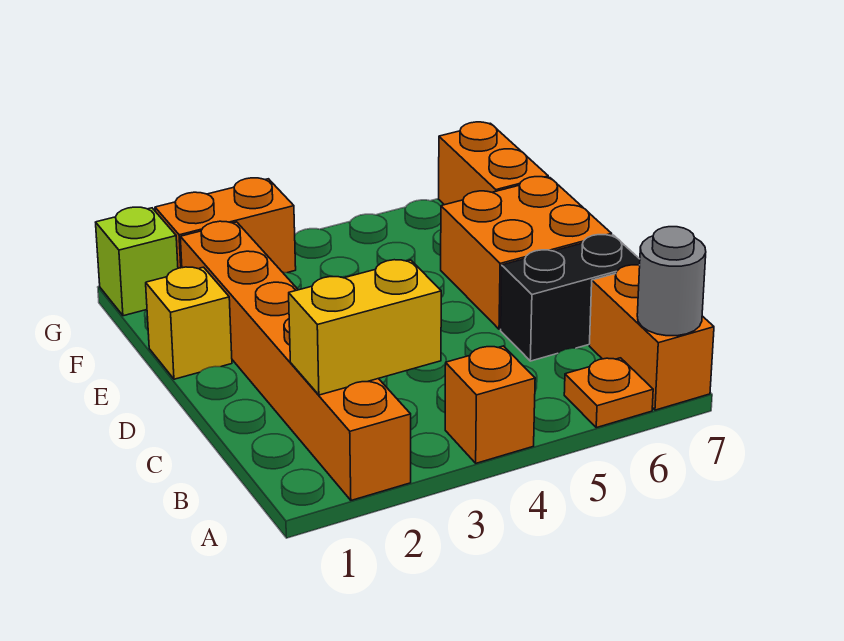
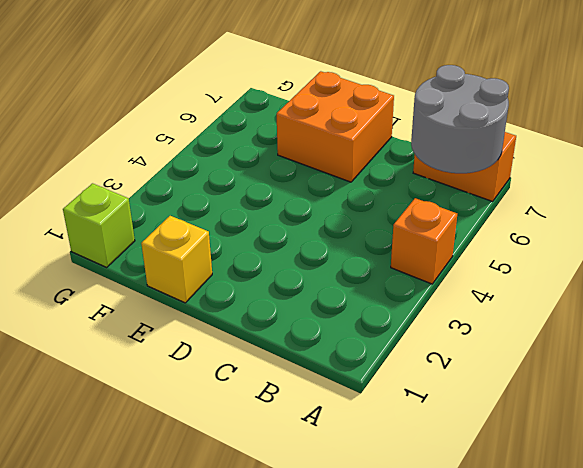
grey 2x2 round brick [411,65,509,173] -> grey 1x1 round brick [637,227,706,336]
none -> orange 1x6 brick [180,221,411,500]
none -> orange 1x1 plate [564,358,653,428]
none -> black 1x2 brick [501,235,640,361]

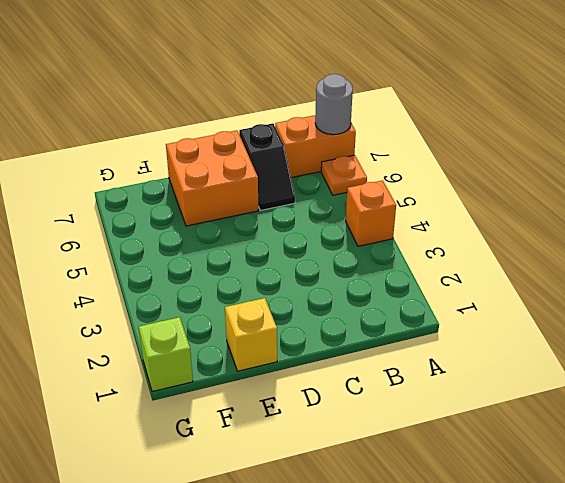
black 1x2 slope [239,123,295,210] -> black 1x2 brick [501,235,640,361]
none -> orange 1x6 brick [180,221,411,500]
none -> orange 1x2 brick [439,122,548,205]
none -> orange 1x2 brick [155,178,296,273]

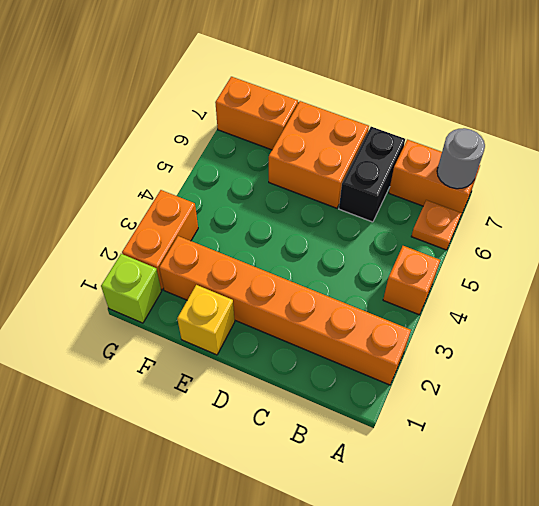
none -> yellow 1x2 brick [289,260,441,395]

